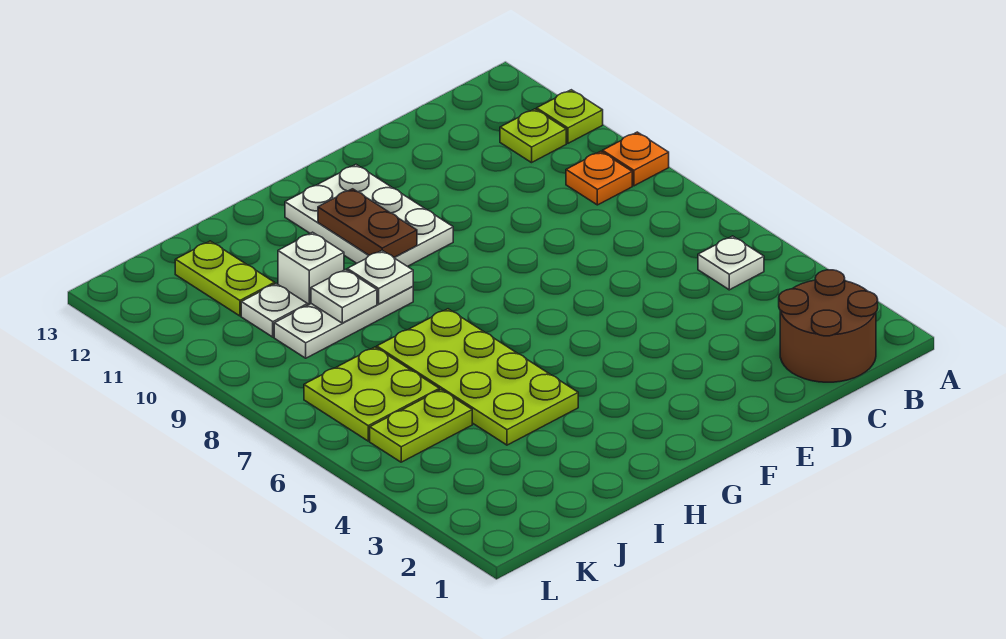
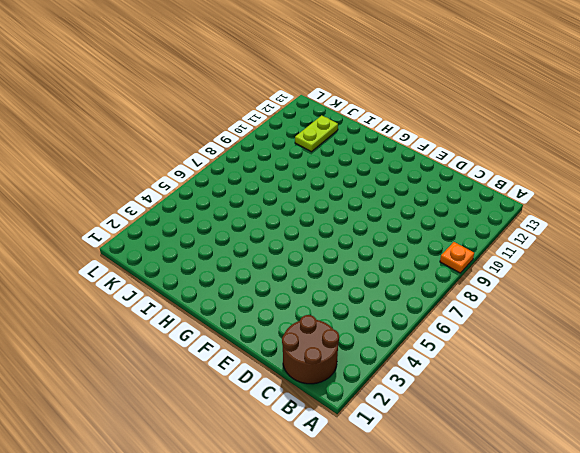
none -> lime 1x1 plate [537,90,603,143]
none -> white 1x1 plate [698,236,764,290]
none -> orange 1x1 plate [566,151,632,205]

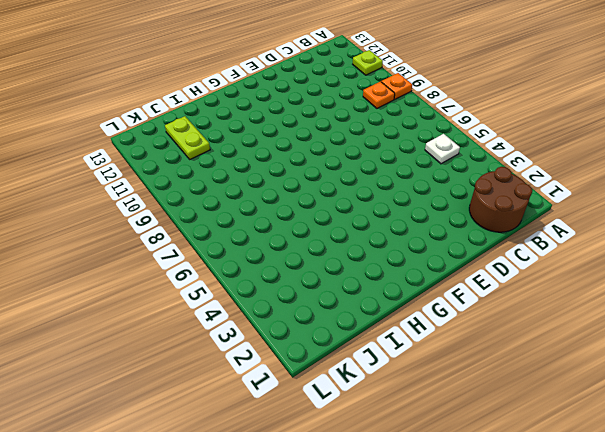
none -> lime 1x1 plate [500,109,566,163]
none -> white 2x3 plate [285,165,453,267]
none -> lime 2x4 plate [377,309,578,445]

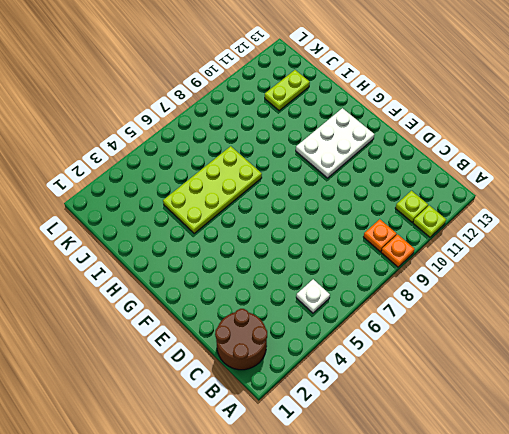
none -> white 1x3 plate [274,286,413,358]
none -> white 1x1 brick [278,232,344,305]
none -> lime 1x2 plate [370,390,472,462]

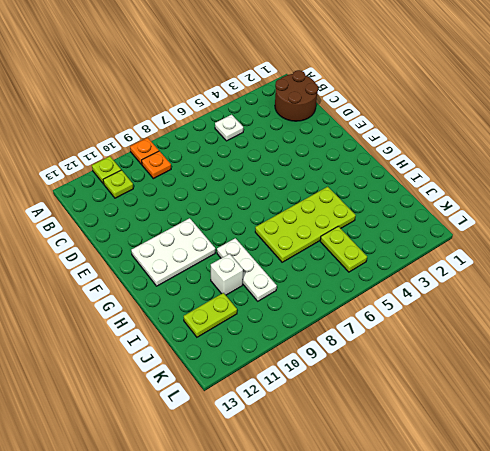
none -> lime 2x2 plate [304,347,439,441]
none -> white 1x1 plate [241,284,308,337]
none -> brown 1x2 plate [318,189,417,258]

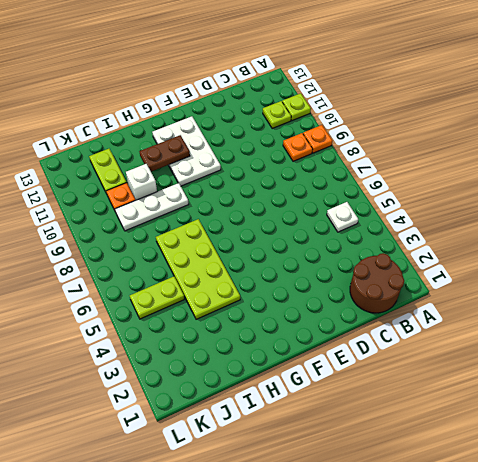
brown 1x2 plate [139,135,190,172] -> brown 1x2 plate turned to [318,189,417,258]
orange 1x1 plate [106,183,136,210] -> white 1x1 plate [241,284,308,337]
none -> lime 2x2 plate [304,347,439,441]
none -> white 1x1 plate [347,251,413,304]
none -> white 1x1 plate [311,270,377,323]

